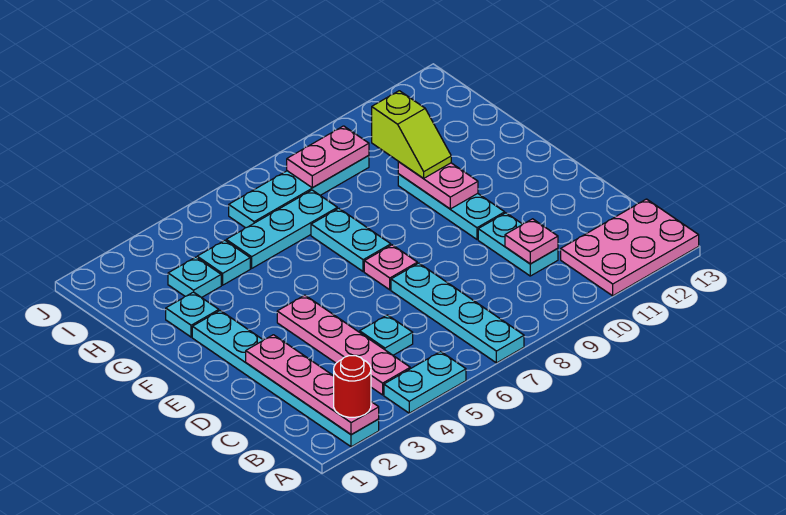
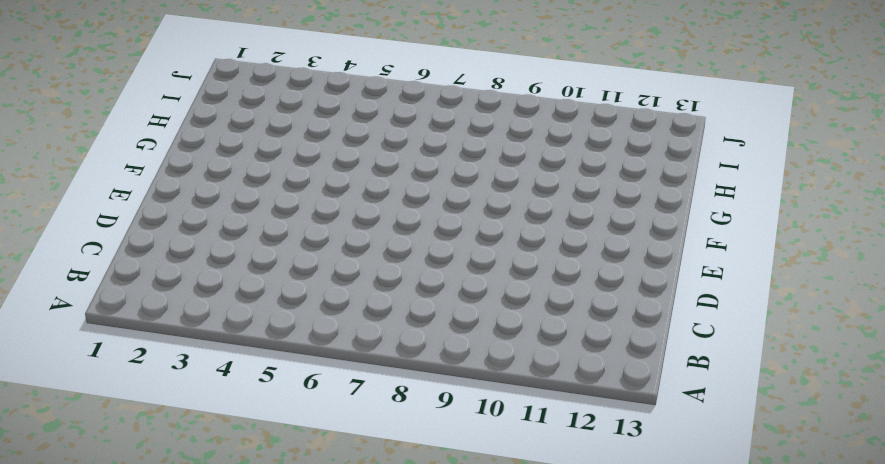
none -> cyan 1x6 plate [192,311,379,447]
none -> cyan 1x2 plate [384,352,466,413]
none -> cyan 1x4 plate [391,263,524,363]

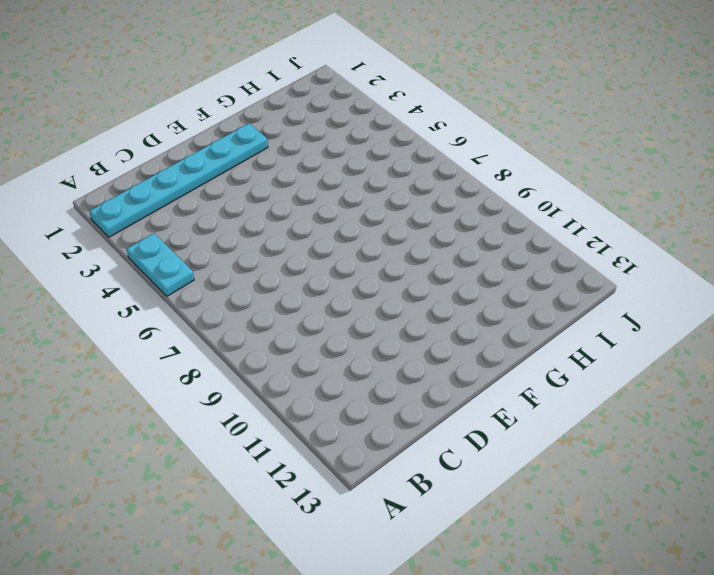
none -> cyan 1x4 plate [391,263,524,363]
none -> pink 2x3 plate [561,199,699,296]
none -> pink 1x4 plate [277,295,410,395]

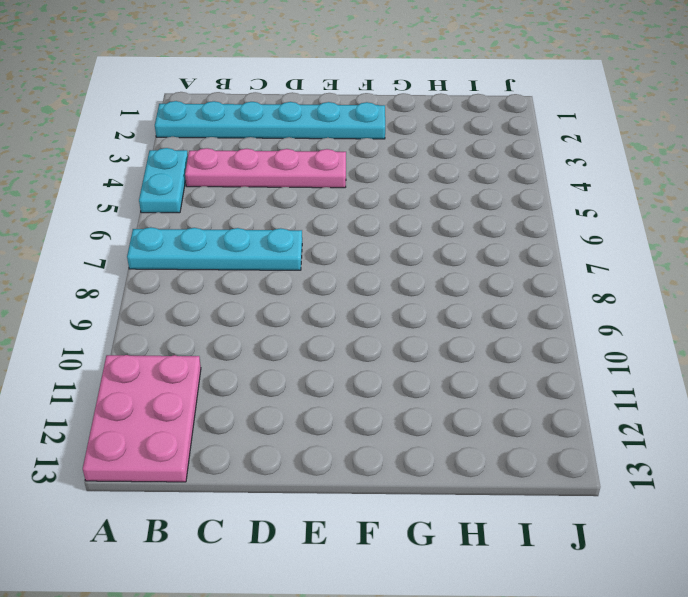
none -> cyan 1x1 plate [360,315,413,355]
none -> cyan 1x2 plate [478,213,558,276]
none -> pink 1x1 plate [364,245,417,290]

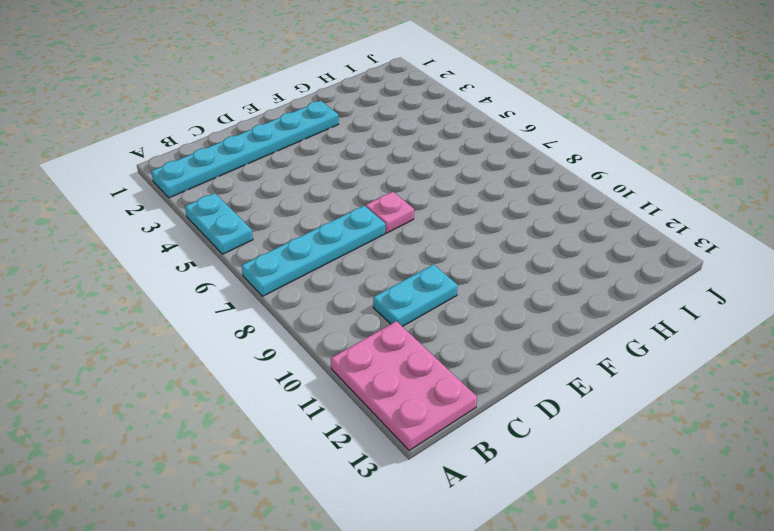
none -> pink 1x4 plate [277,295,410,395]
none -> cyan 1x1 plate [360,315,413,355]
none -> cyan 1x3 plate [398,174,505,239]

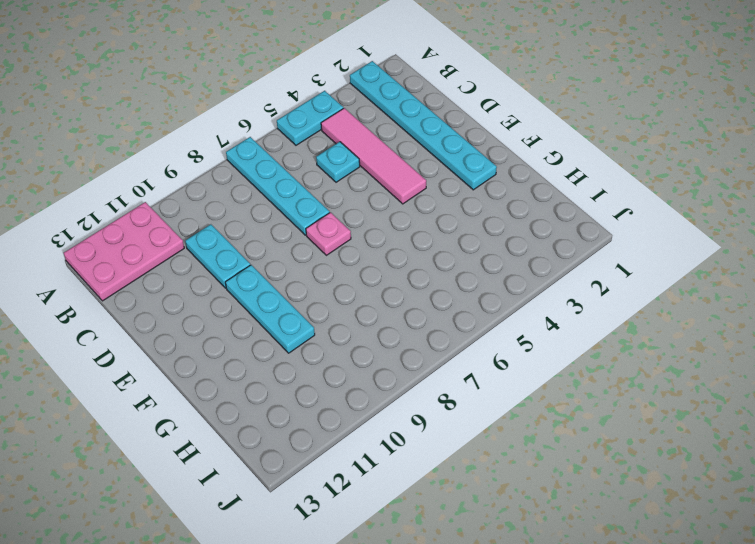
pink 1x4 tile [321,108,426,204] -> pink 1x4 plate [277,295,410,395]
none -> cyan 1x2 plate [311,208,391,272]
none -> cyan 1x1 plate [166,292,219,337]
none -> cyan 1x1 plate [168,257,221,298]

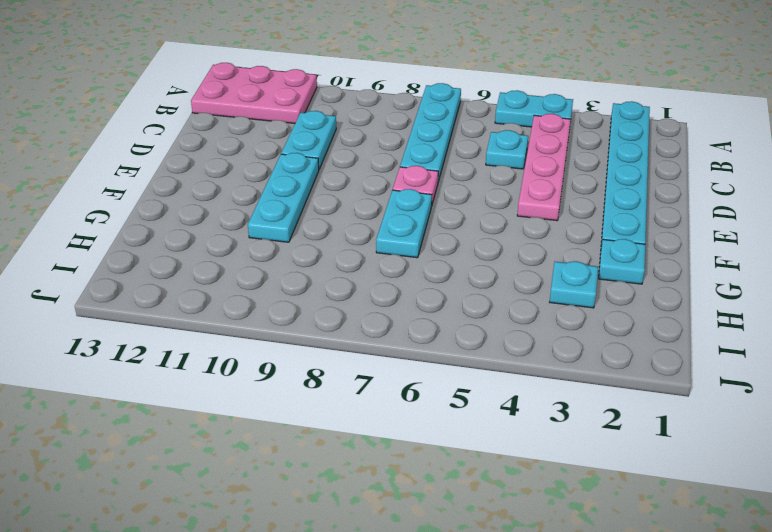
none -> cyan 1x1 plate [197,240,250,285]
none -> cyan 1x3 plate [226,190,337,268]
none -> cyan 1x4 plate [229,156,369,228]

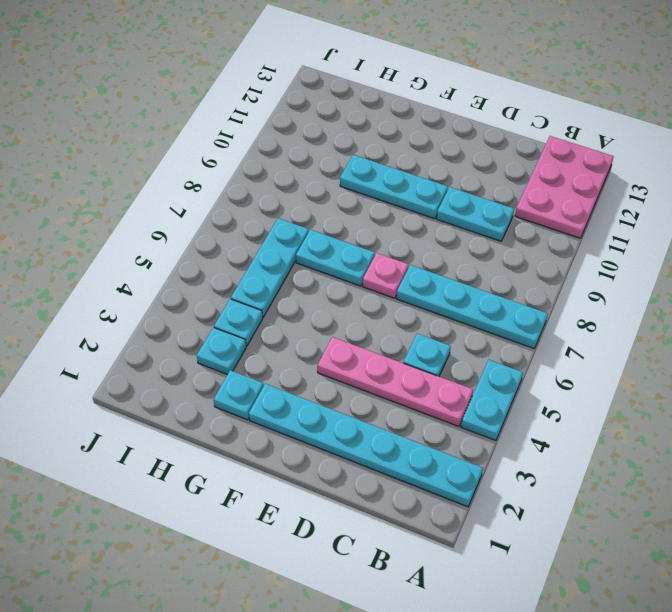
none -> cyan 1x4 plate [229,156,369,228]
none -> pink 1x4 plate [246,335,379,434]
none -> pink 1x1 plate [505,219,558,264]

